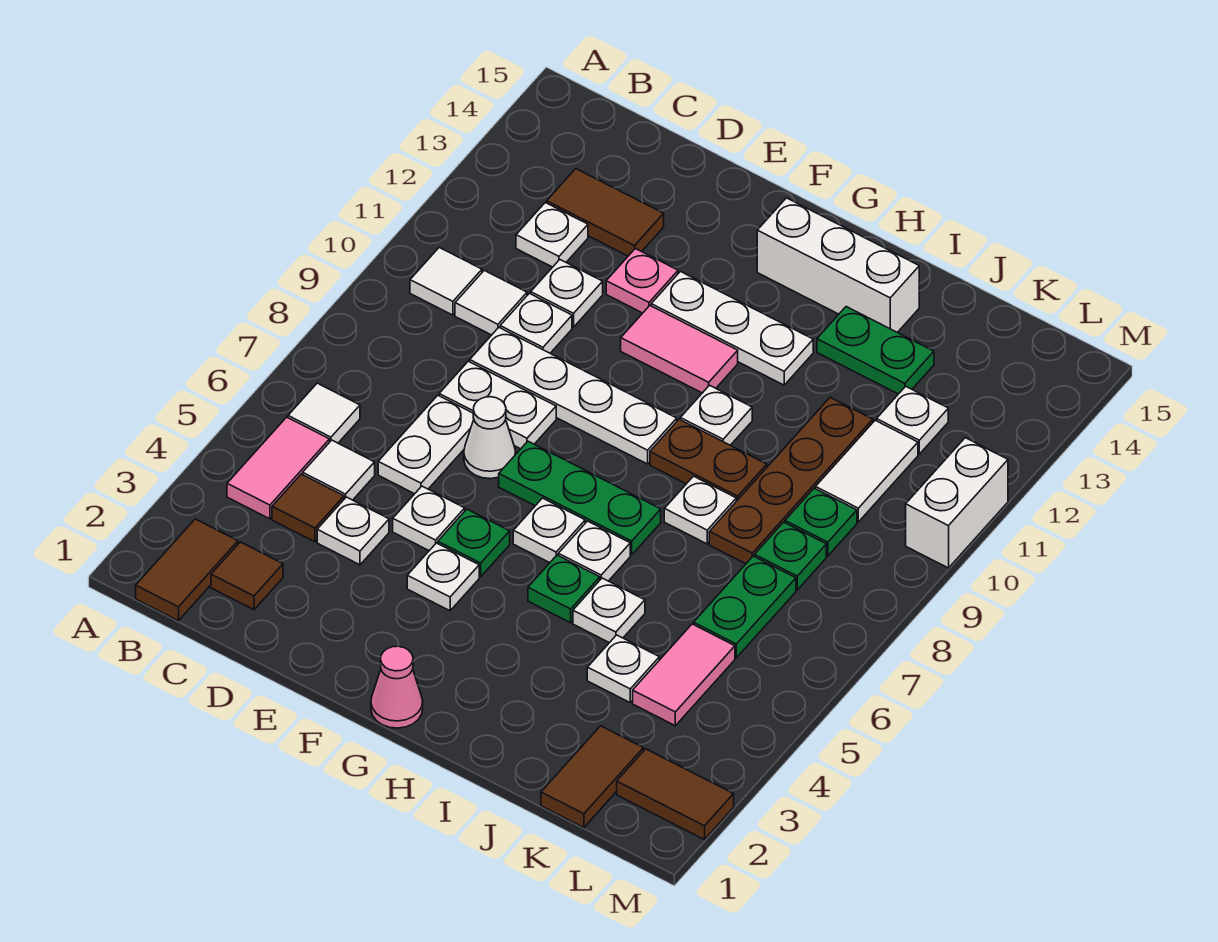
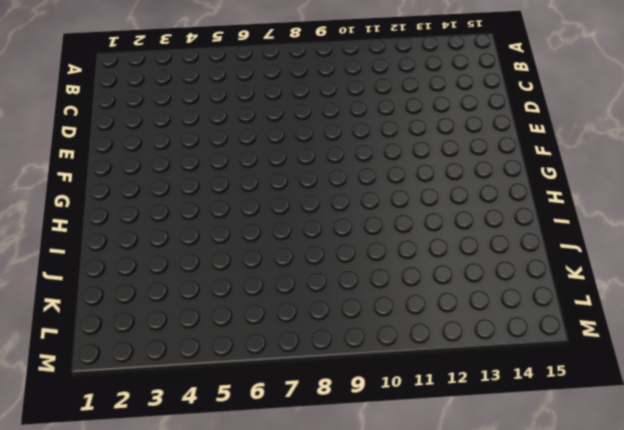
none -> brown 1x2 tile [136,519,238,621]
none -> pink 1x2 tile [227,417,330,519]
none -> white 1x1 tile [288,383,360,443]
none -> white 1x1 tile [410,248,482,315]

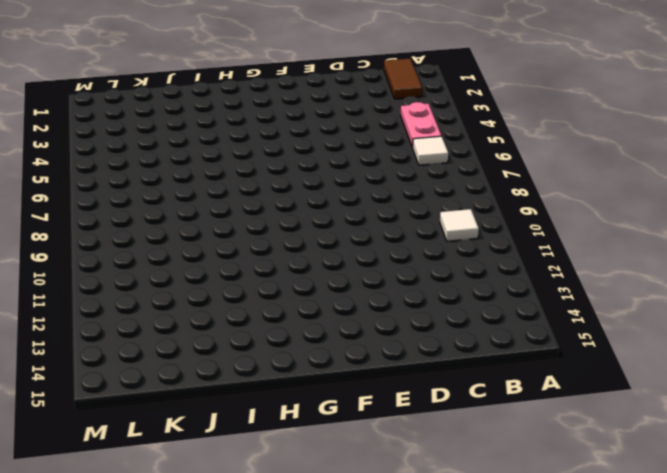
pink 1x2 plate [401,102,441,148] -> pink 1x2 tile [227,417,330,519]
none -> brown 1x1 tile [211,542,283,610]
none -> brown 1x1 tile [272,474,344,542]
none -> white 1x1 tile [303,440,375,500]
none -> white 1x1 tile [455,270,527,335]

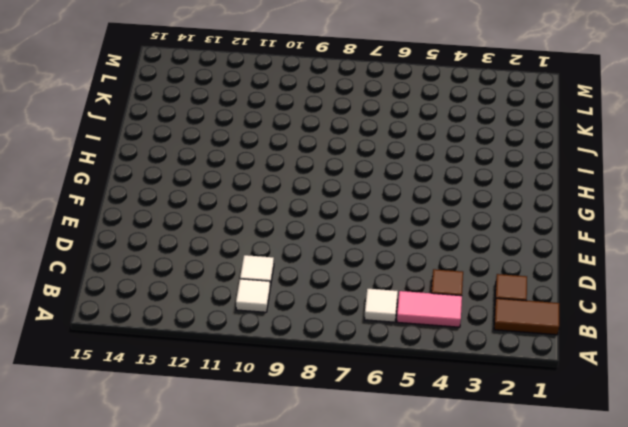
none -> white 1x1 tile [303,440,375,500]
none -> white 1x1 plate [516,203,588,267]
none -> brown 1x2 tile [547,169,664,256]
none -> white 1x1 plate [317,497,389,565]

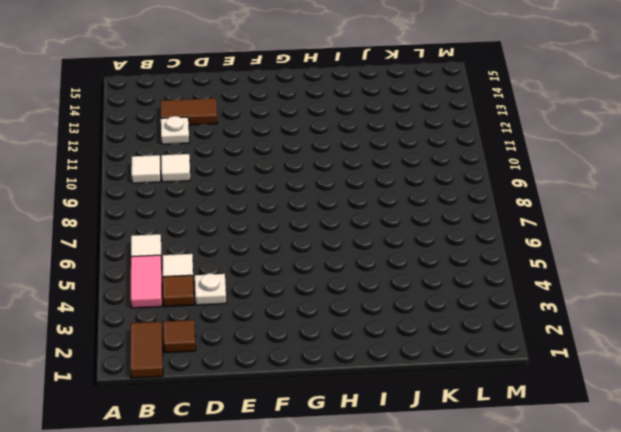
none -> white 1x2 plate [378,395,474,494]
none -> white 1x2 plate [439,361,556,449]
none -> white 1x4 plate [470,328,677,464]
none -> white 1x1 plate [500,293,572,353]

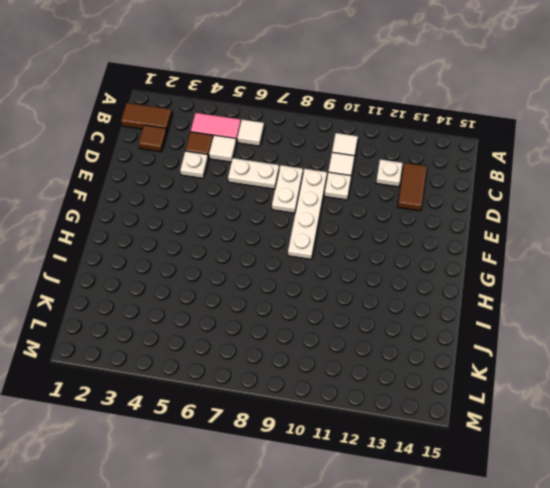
none -> white 1x1 plate [531,260,603,327]
none -> white 1x1 plate [393,486,465,551]
none -> white 1x1 cone [464,397,516,479]
none -> pink 1x1 plate [606,249,678,313]

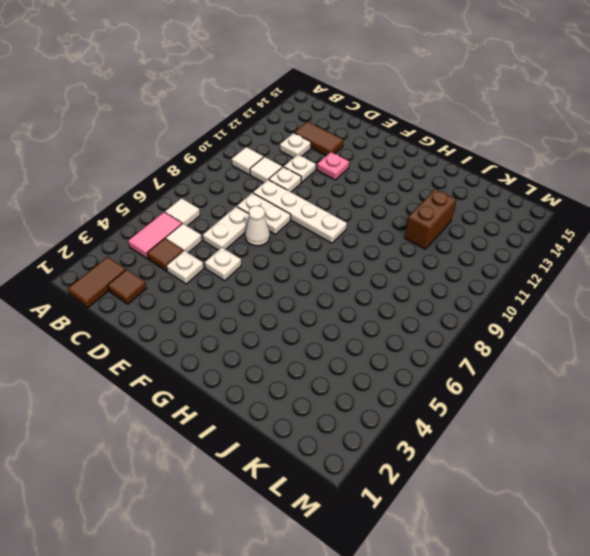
brown 1x2 brick [405,189,456,249] -> brown 1x4 plate [709,397,873,564]
none -> white 1x1 plate [407,543,479,611]
none -> green 1x1 plate [438,509,510,577]
none -> green 1x3 plate [499,441,661,555]
none -> pink 1x2 tile [621,306,738,393]

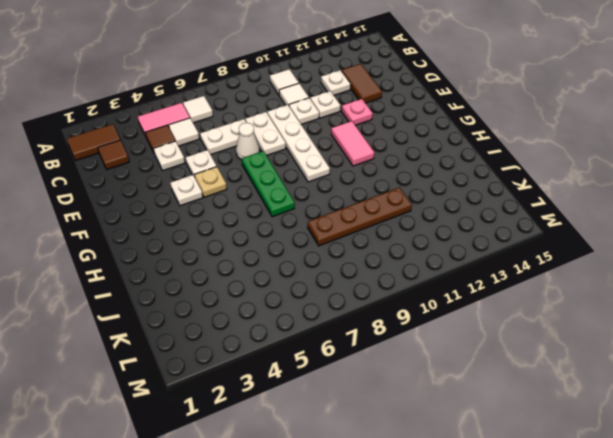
tan 1x1 plate [194,167,227,197] -> green 1x1 plate [438,509,510,577]
none -> white 1x3 plate [651,272,813,385]
none -> pink 1x1 cone [371,646,423,728]
none -> white 1x1 plate [513,498,585,563]
none -> white 1x3 brick [757,198,919,332]

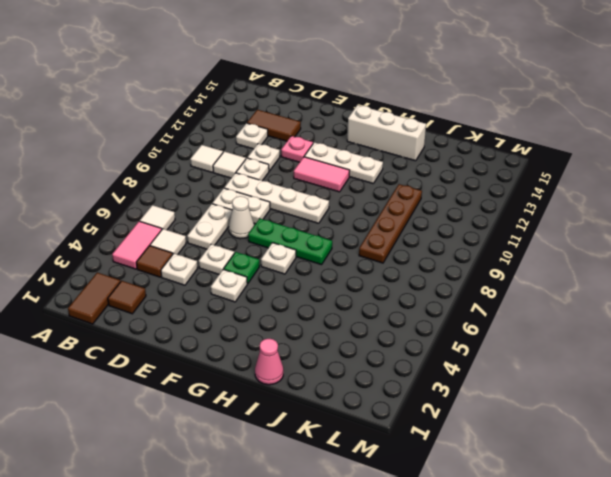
pink 1x1 cone [255,339,283,385] -> pink 1x1 cone moved to [371,646,423,728]
none -> green 1x1 plate [528,555,600,623]
none -> white 1x1 plate [558,521,630,581]
none -> brown 1x2 plate [650,419,767,501]
none -> white 1x1 plate [680,385,752,445]

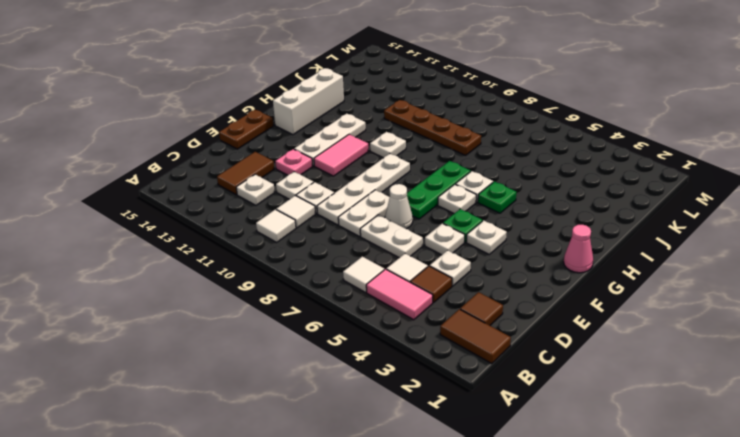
brown 1x2 plate [219,110,274,149] -> brown 1x2 plate moved to [650,419,767,501]
none -> white 1x1 plate [573,578,645,643]
none -> white 1x1 plate [664,476,736,544]
none -> green 1x2 plate [817,307,934,394]
none -> white 1x1 plate [587,635,659,702]

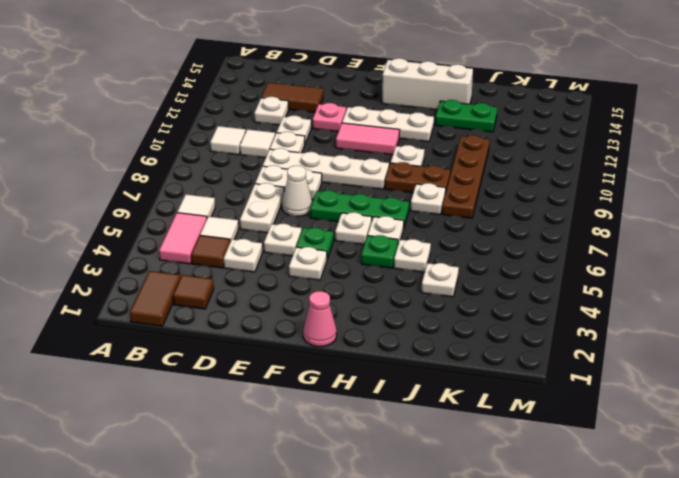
none -> brown 1x2 tile [541,726,643,828]
none -> pink 1x2 tile [633,624,735,726]
none -> green 1x2 plate [694,556,796,658]
none -> green 1x1 plate [755,522,826,590]

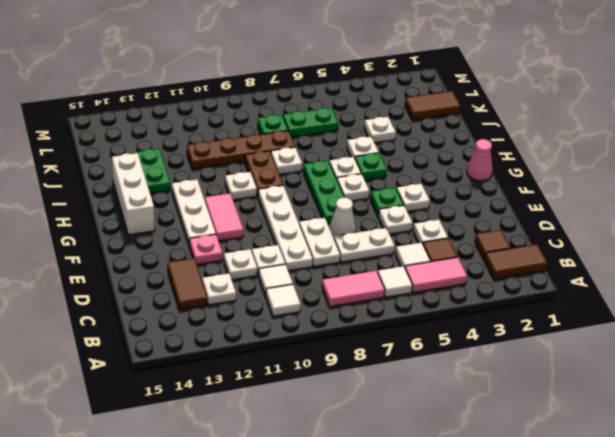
pink 1x2 tile [322,271,385,307] -> pink 1x2 tile moved to [633,624,735,726]
none -> green 1x1 plate [785,488,857,556]
none -> white 1x2 tile [816,420,918,522]
none -> white 1x1 plate [877,386,948,454]
none -> brown 1x2 tile [617,749,734,840]

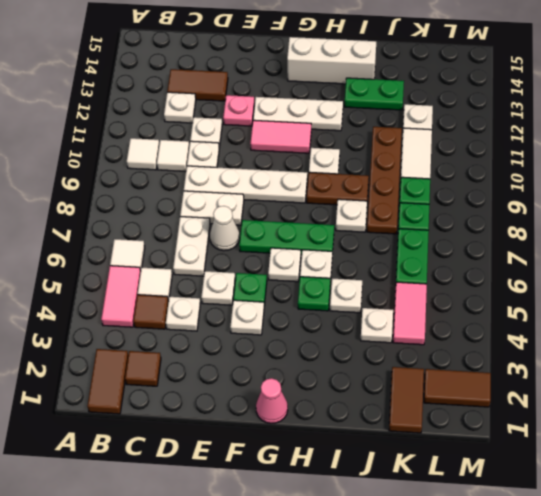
none -> white 1x2 brick [906,438,1008,568]

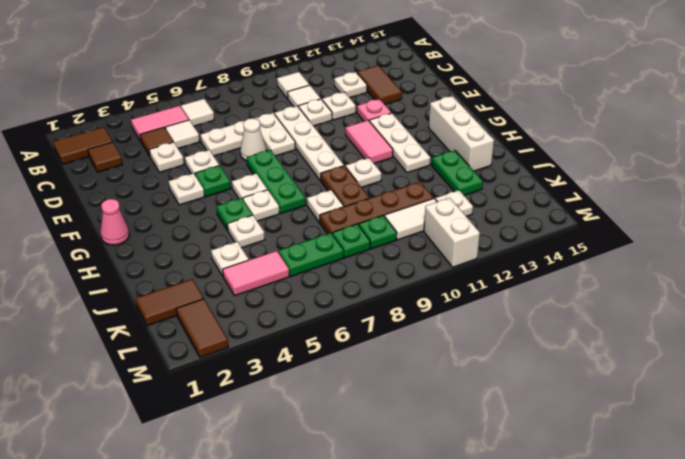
white 1x2 brick [424,198,480,267] -> white 1x2 brick turned to [906,438,1008,568]

